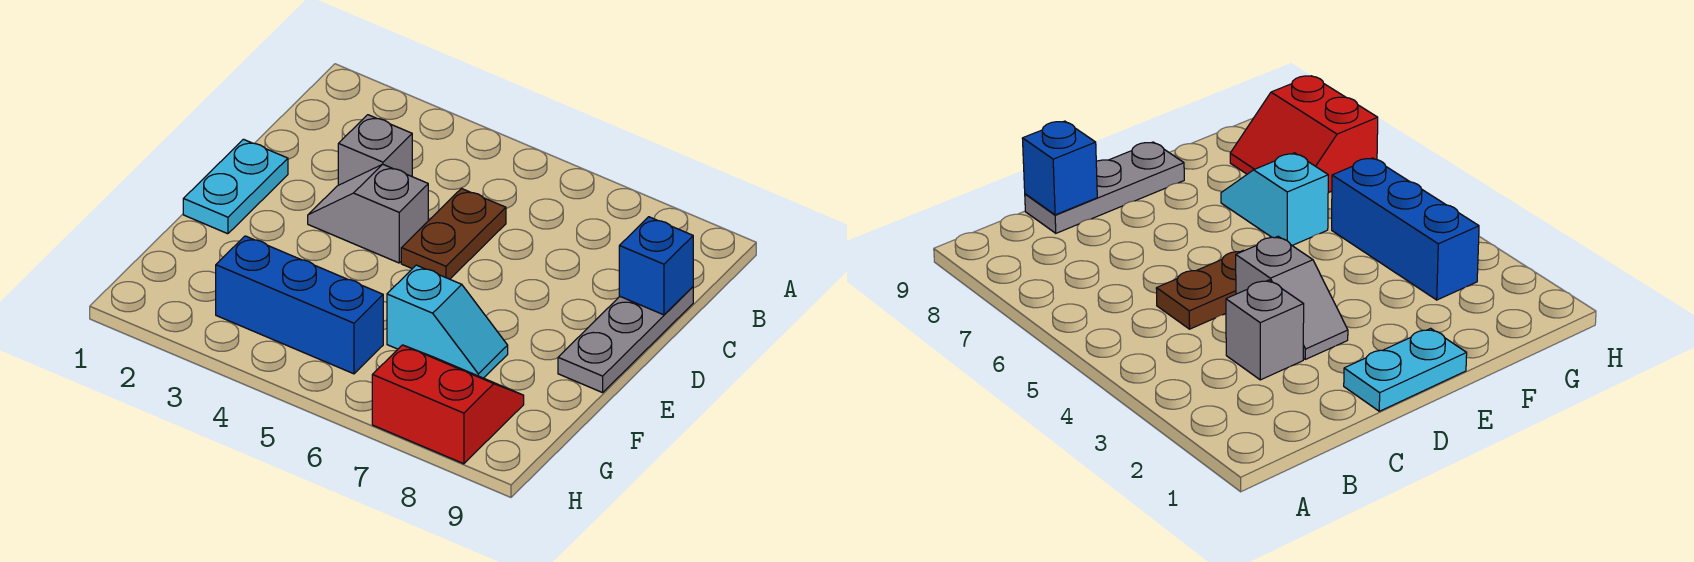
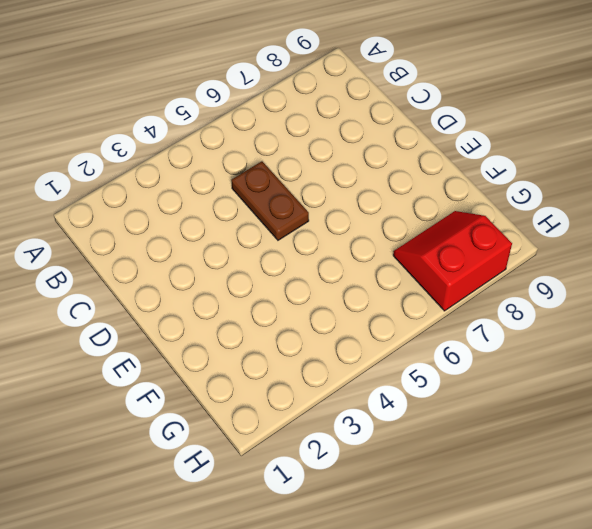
none -> grey 1x1 brick [338,115,412,185]
none -> grey 1x3 plate [558,287,693,393]

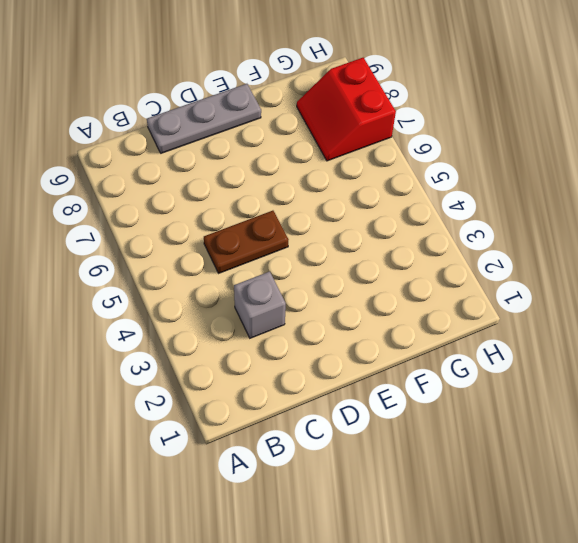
none -> cyan 1x2 plate [183,139,288,234]
none -> grey 1x2 slope [308,164,428,263]

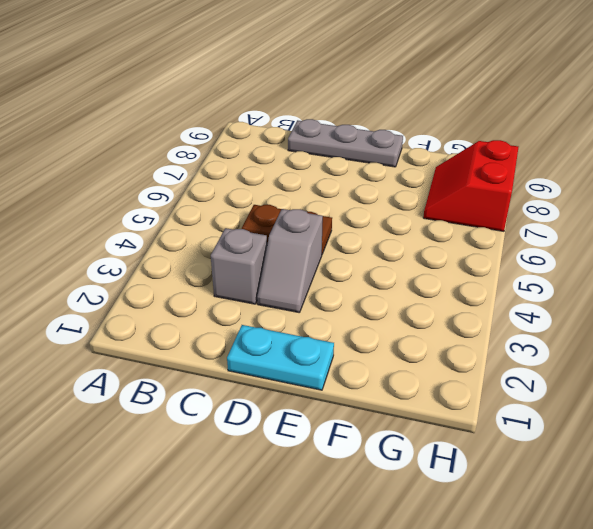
none -> cyan 1x2 slope [387,265,508,378]
none -> blue 1x3 brick [216,236,383,374]

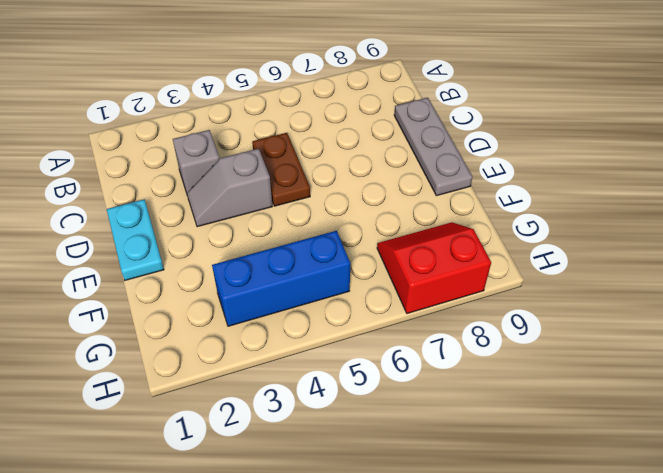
none -> cyan 1x2 slope [387,265,508,378]
none -> blue 1x1 brick [619,217,693,315]

